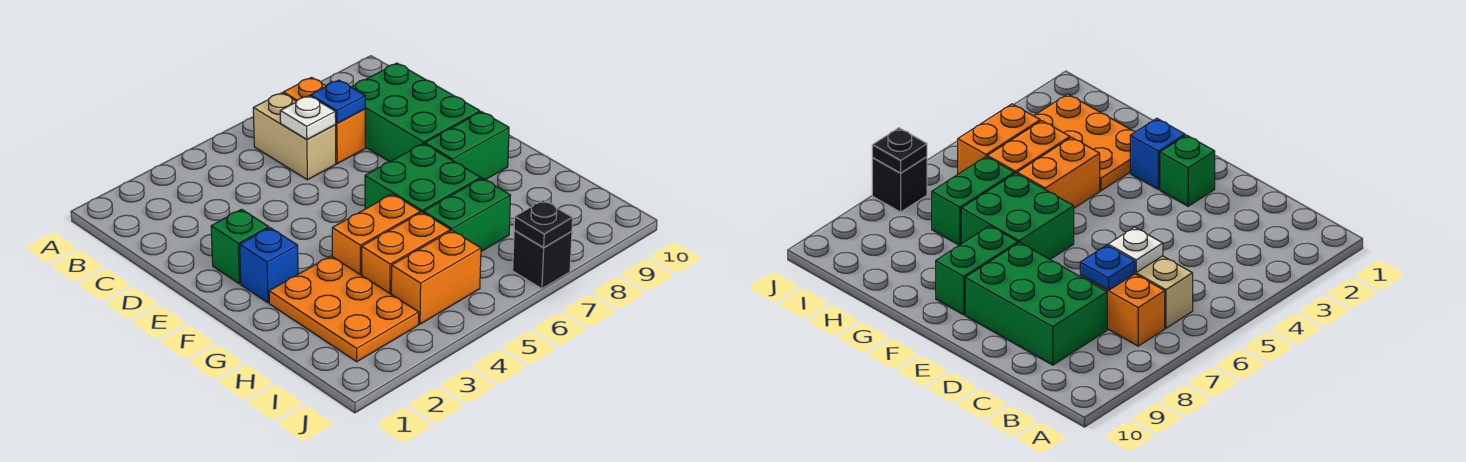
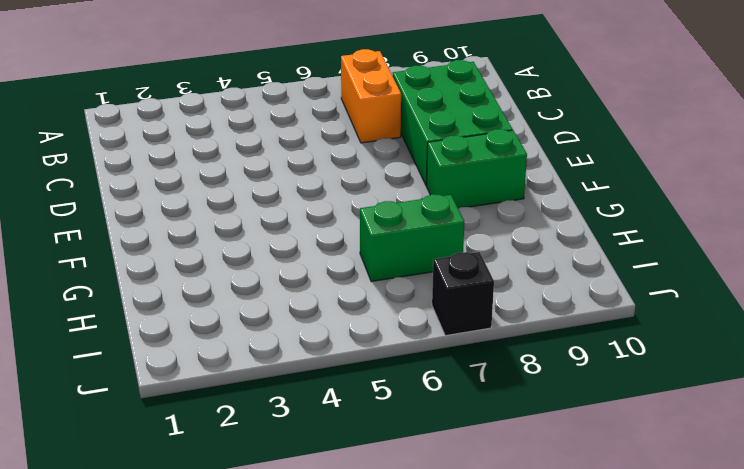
none -> tan 1x2 brick [253,93,336,180]
none -> green 1x1 brick [211,209,269,284]
none -> blue 1x1 brick [240,228,298,303]

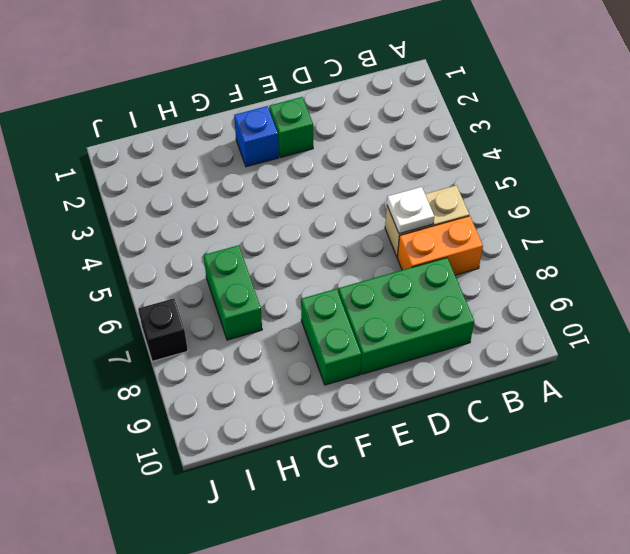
none -> green 2x2 brick [365,144,481,212]
none -> orange 2x3 plate [269,256,419,362]
none -> orange 1x2 brick [332,194,421,275]

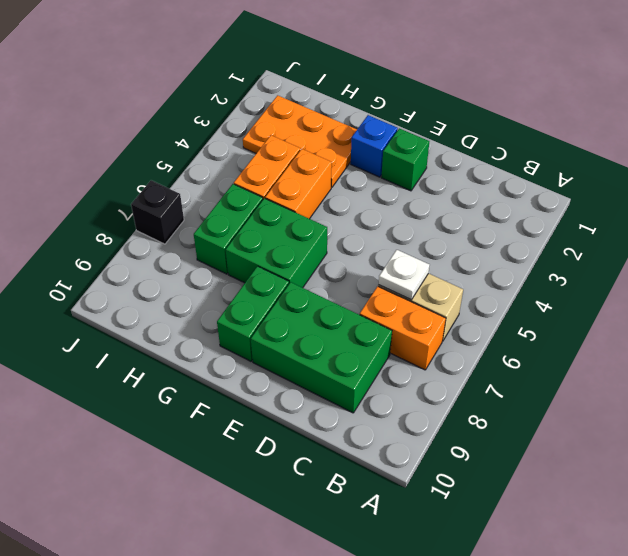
none -> orange 1x2 brick [391,231,481,324]
none -> blue 1x1 plate [310,80,365,124]
none -> black 1x1 plate [514,200,573,248]

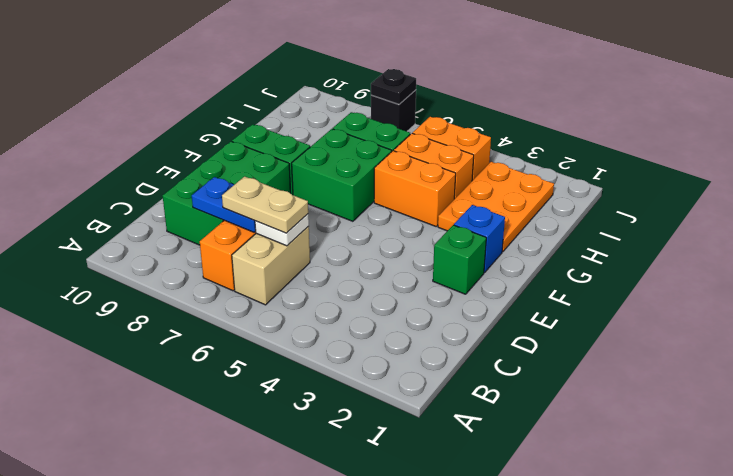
tan 1x2 plate [222,176,308,233] -> none
blue 1x2 plate [192,177,256,232] -> blue 1x1 plate [310,80,365,124]

